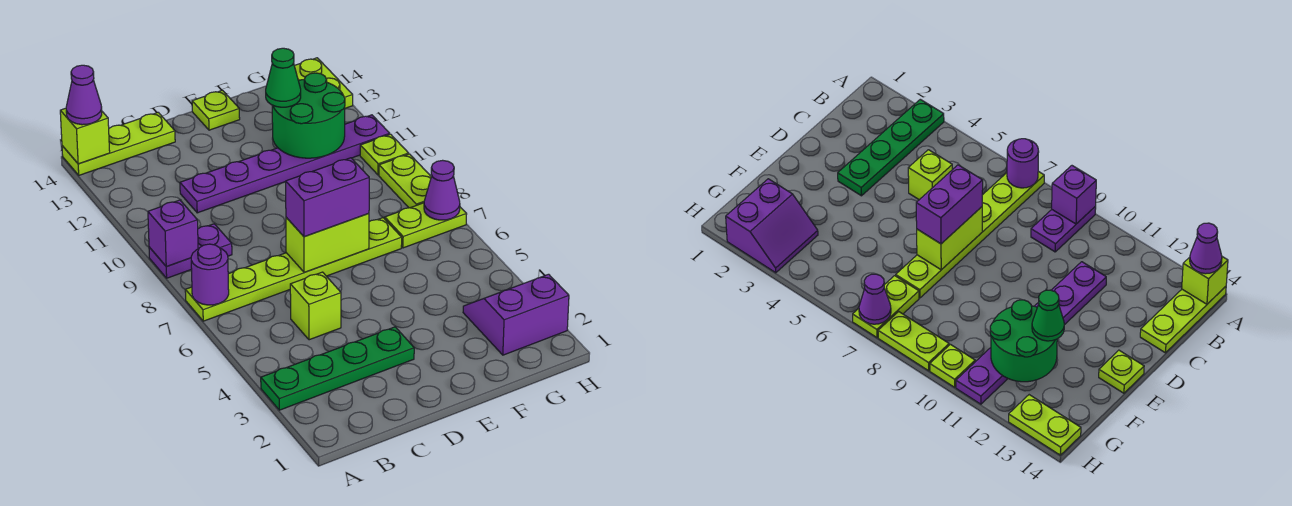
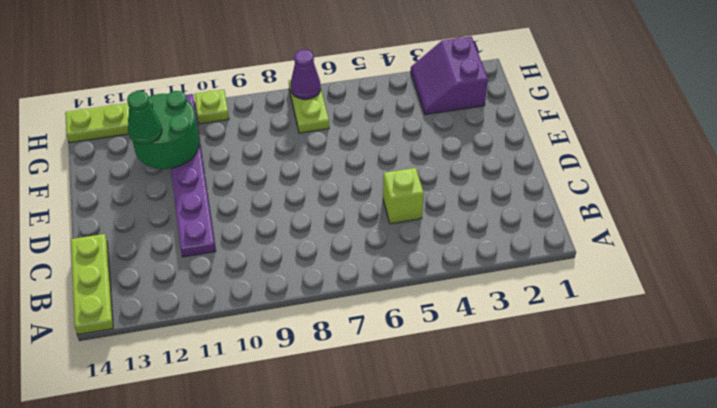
none -> green 1x4 plate [261,327,414,410]
none -> lime 1x6 plate [185,218,402,321]
none -> purple 1x2 plate [149,224,232,278]

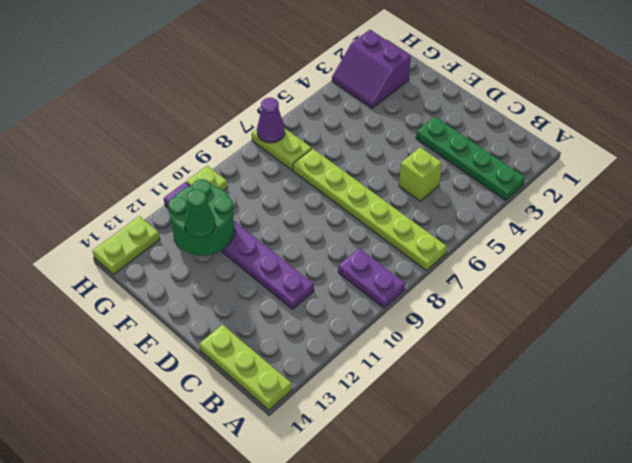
none -> lime 1x1 plate [192,90,240,130]
none -> lime 1x2 plate [379,154,431,208]
none -> purple 1x1 round brick [191,244,229,305]

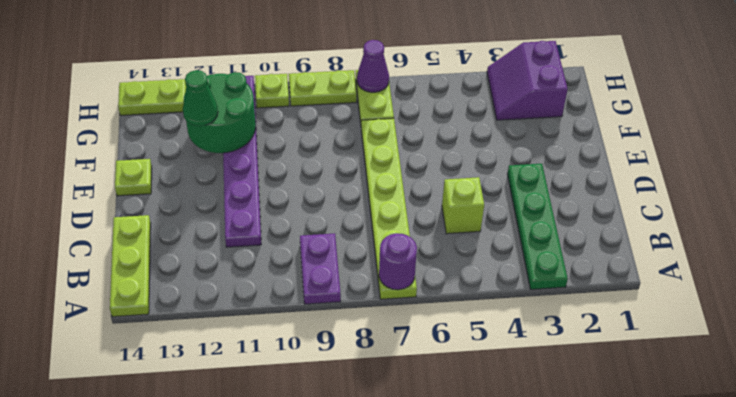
none -> purple 1x1 brick [148,200,198,267]
none -> lime 1x1 brick [60,108,110,164]
none -> lime 1x2 brick [286,214,369,273]

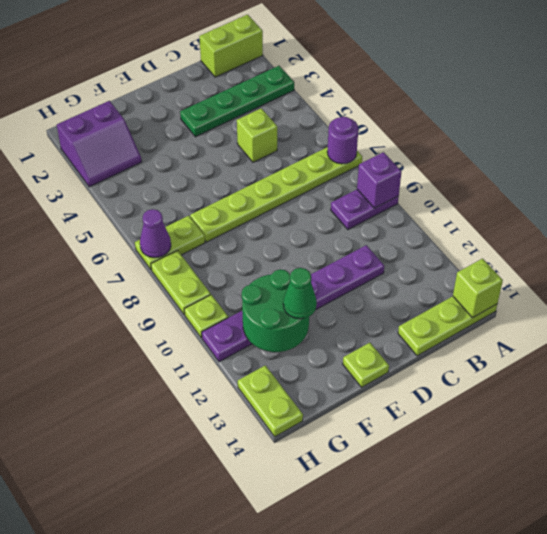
lime 1x2 brick [199,15,263,77] -> lime 1x2 brick moved to [286,214,369,273]
none -> purple 1x1 cone [66,65,102,125]
none -> purple 1x2 brick [286,158,369,237]

